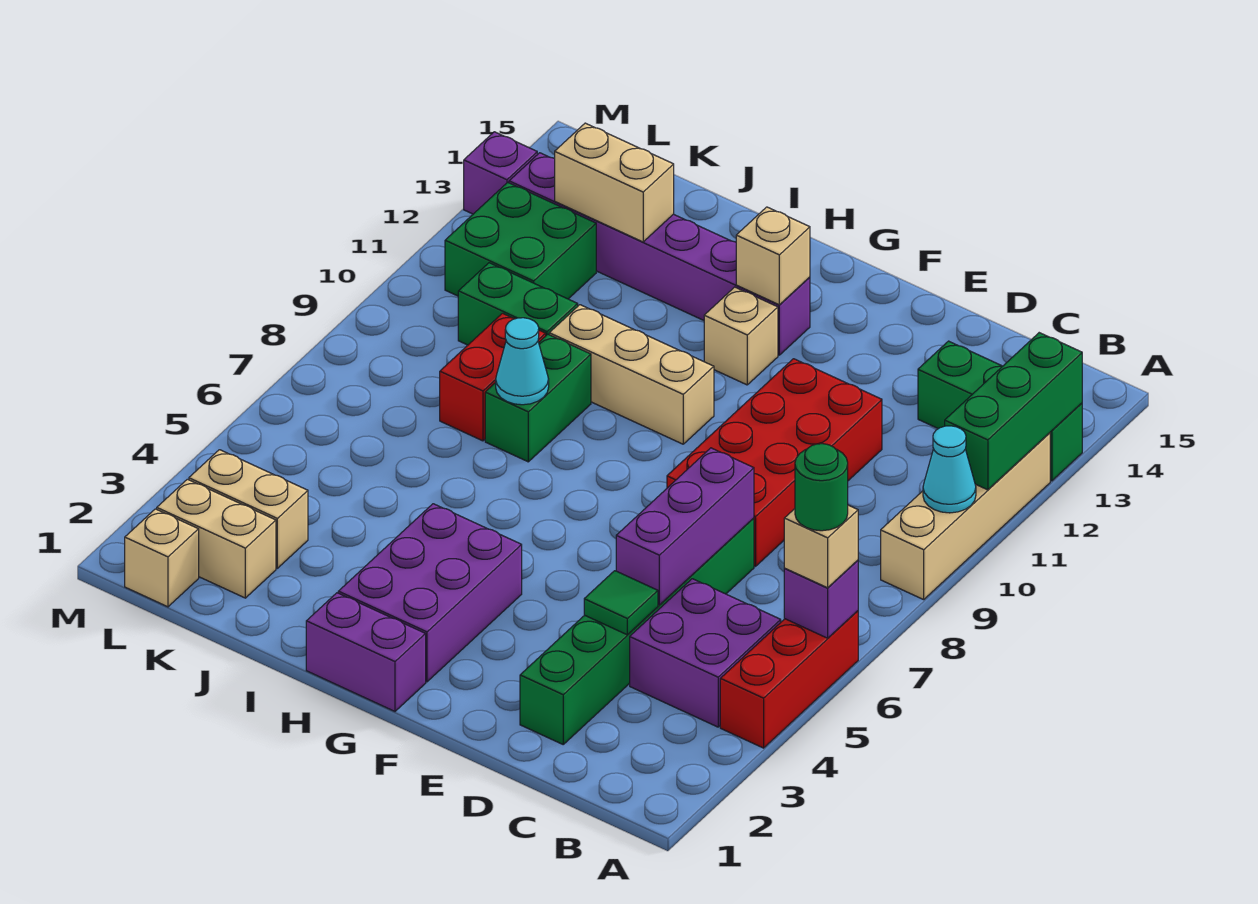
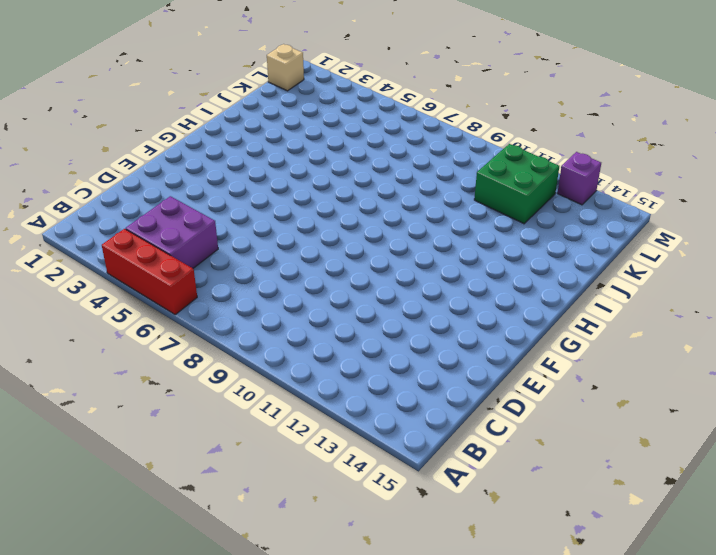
none -> tan 1x4 brick [881,433,1050,600]
none -> green 1x3 brick [918,341,1082,481]
none -> green 1x6 brick [520,518,754,744]

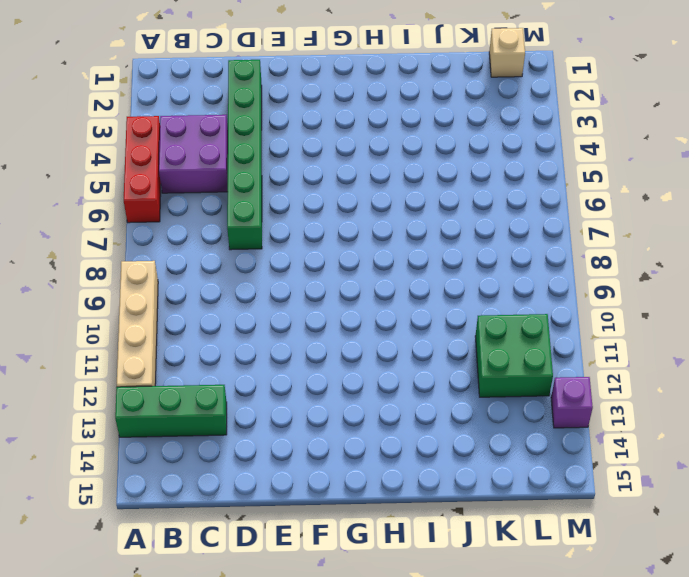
none -> red 2x4 brick [667,359,882,567]
none -> purple 1x2 brick [306,593,426,711]
none -> purple 2x3 brick [338,504,522,682]

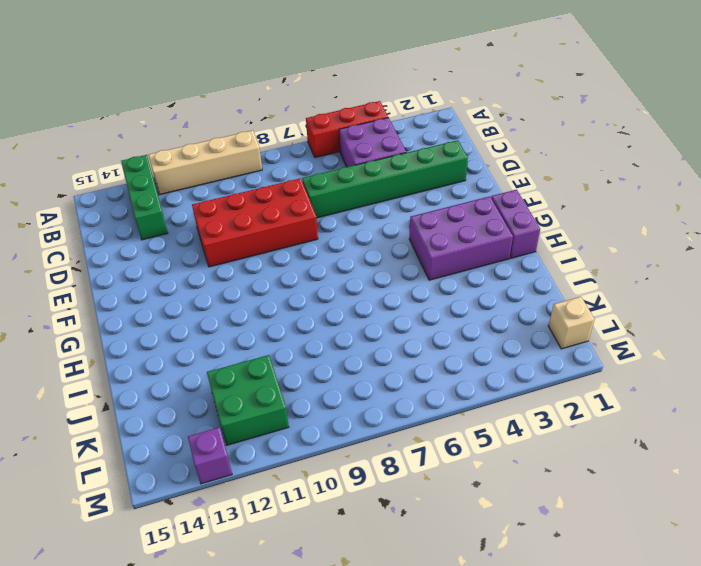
none -> tan 1x3 brick [549,305,714,444]
none -> tan 1x1 brick [704,287,778,385]
none -> purple 1x6 brick [509,153,810,355]

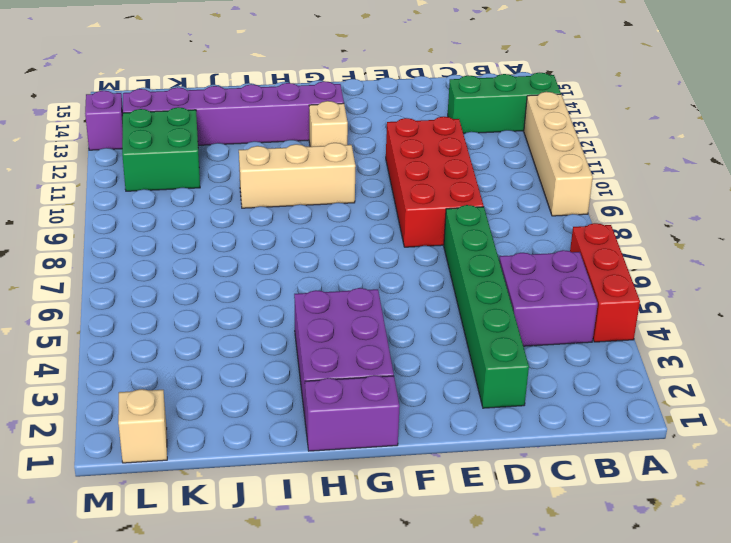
none -> green 1x2 brick [485,334,591,462]
none -> red 1x2 brick [440,313,546,441]
none -> green 1x2 brick [458,263,578,345]

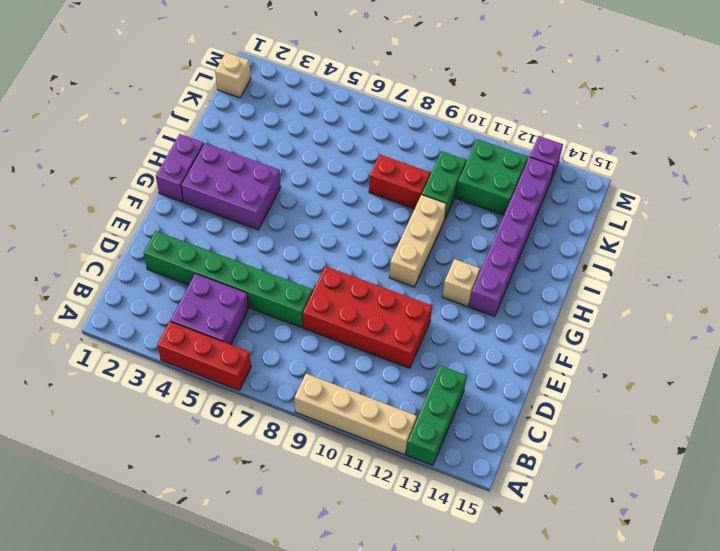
none -> green 1x2 brick [485,334,591,462]
none -> tan 1x2 brick [157,479,276,598]
none -> tan 1x2 brick [189,450,308,568]

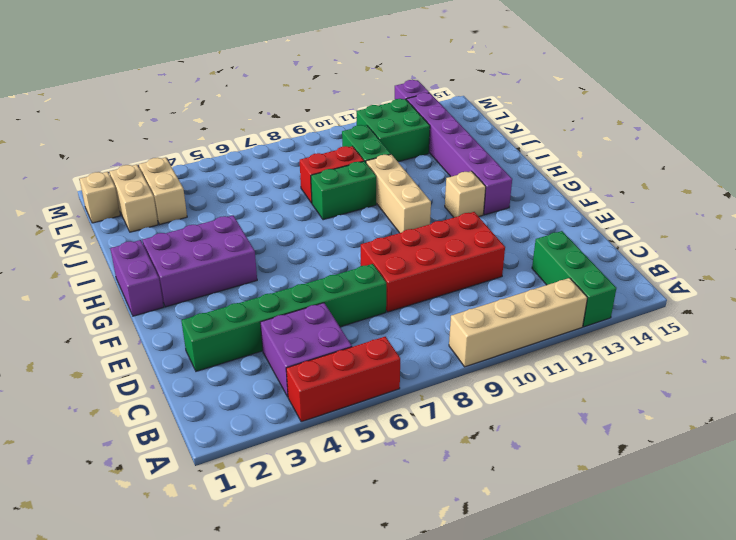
none -> purple 1x1 brick [784,560,858,638]
none -> cyan 1x1 cone [923,426,976,513]
none -> green 1x3 brick [945,333,1082,490]

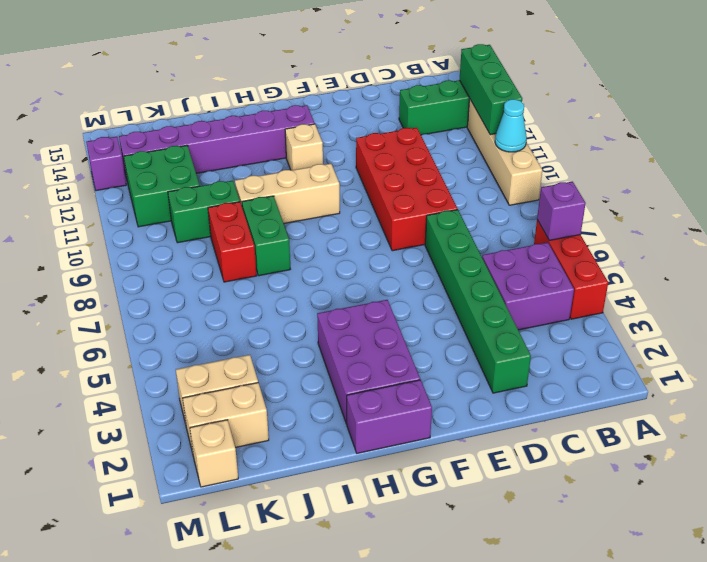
none -> green 1x1 tile [584,571,658,635]
none -> purple 1x3 brick [616,448,754,605]
none -> tan 1x1 brick [736,207,810,305]

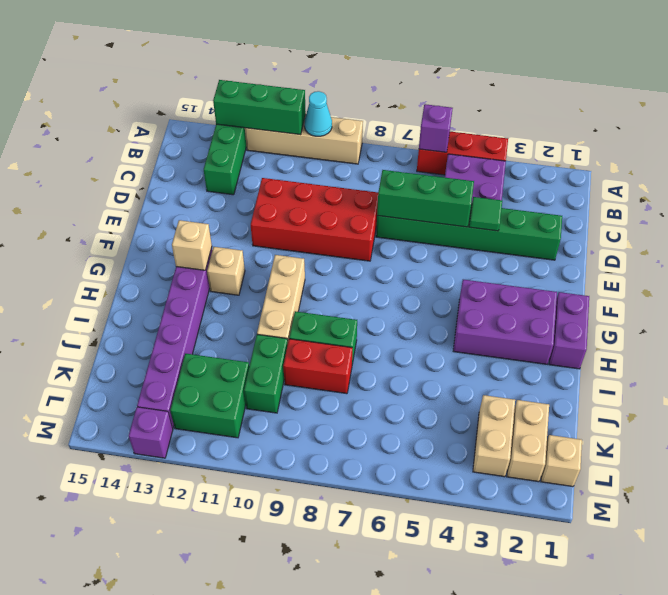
green 1x3 brick [377,170,474,227] -> purple 1x3 brick [616,448,754,605]
none -> cyan 1x1 cone [496,318,549,405]
none -> tan 1x2 brick [555,123,674,242]
none -> tan 1x1 brick [784,505,858,588]

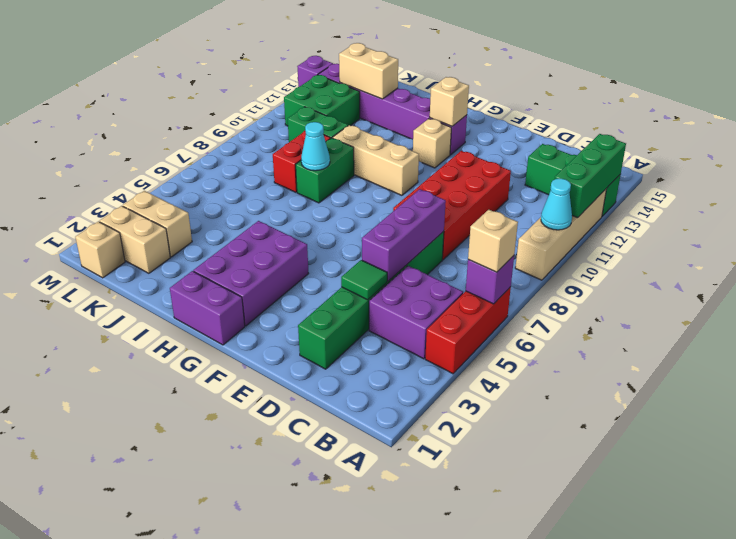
none -> green 1x1 round brick [795,444,848,531]

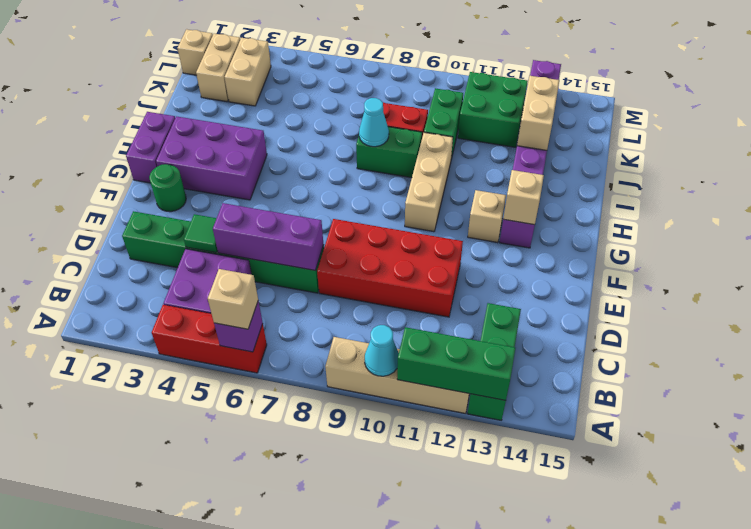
green 1x1 round brick [149,164,186,212] -> green 1x1 round brick moved to [795,444,848,531]

